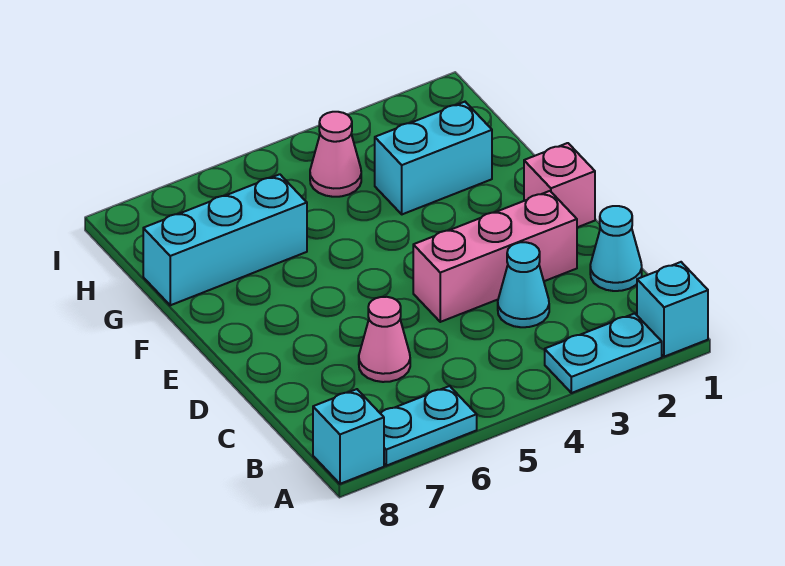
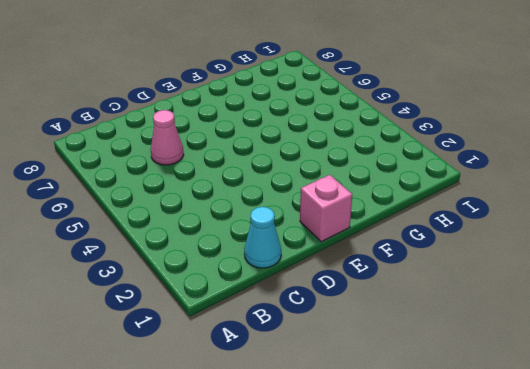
none -> cyan 1x1 brick [637,262,708,357]
none -> cyan 1x2 plate [545,313,662,393]
none -> cyan 1x2 plate [380,386,477,466]

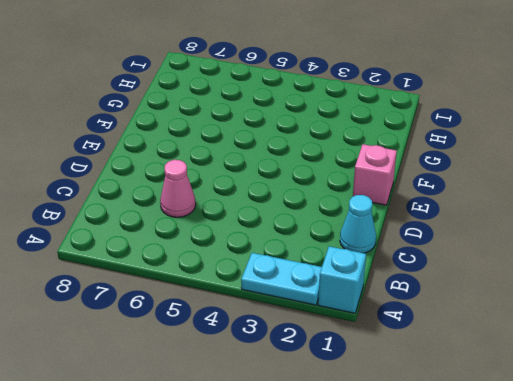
none -> cyan 1x2 plate [380,386,477,466]
none -> cyan 1x1 brick [313,389,384,484]
none -> cyan 1x1 cone [498,242,549,327]

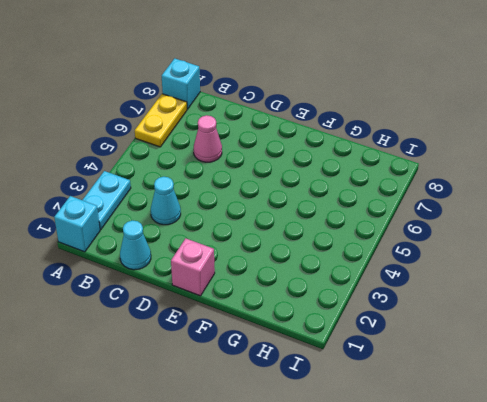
yellow 1x2 plate [135,94,187,147] -> cyan 1x2 plate [380,386,477,466]
none -> pink 1x3 brick [413,191,577,322]
none -> cyan 1x2 brick [375,102,492,214]
none -> cyan 1x3 brick [143,174,307,305]

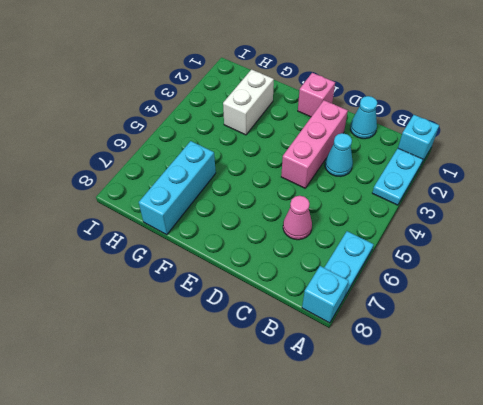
white 1x2 brick [223,70,274,135] -> cyan 1x2 brick [375,102,492,214]
none -> pink 1x1 cone [310,112,361,197]

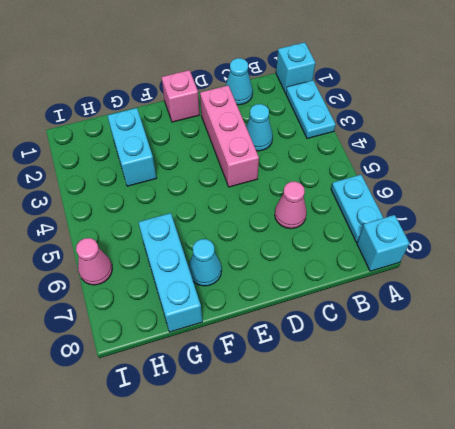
cyan 1x1 cone [189,239,222,286] -> none
pink 1x1 cone [76,238,112,285] -> pink 1x1 cone moved to [310,112,361,197]

